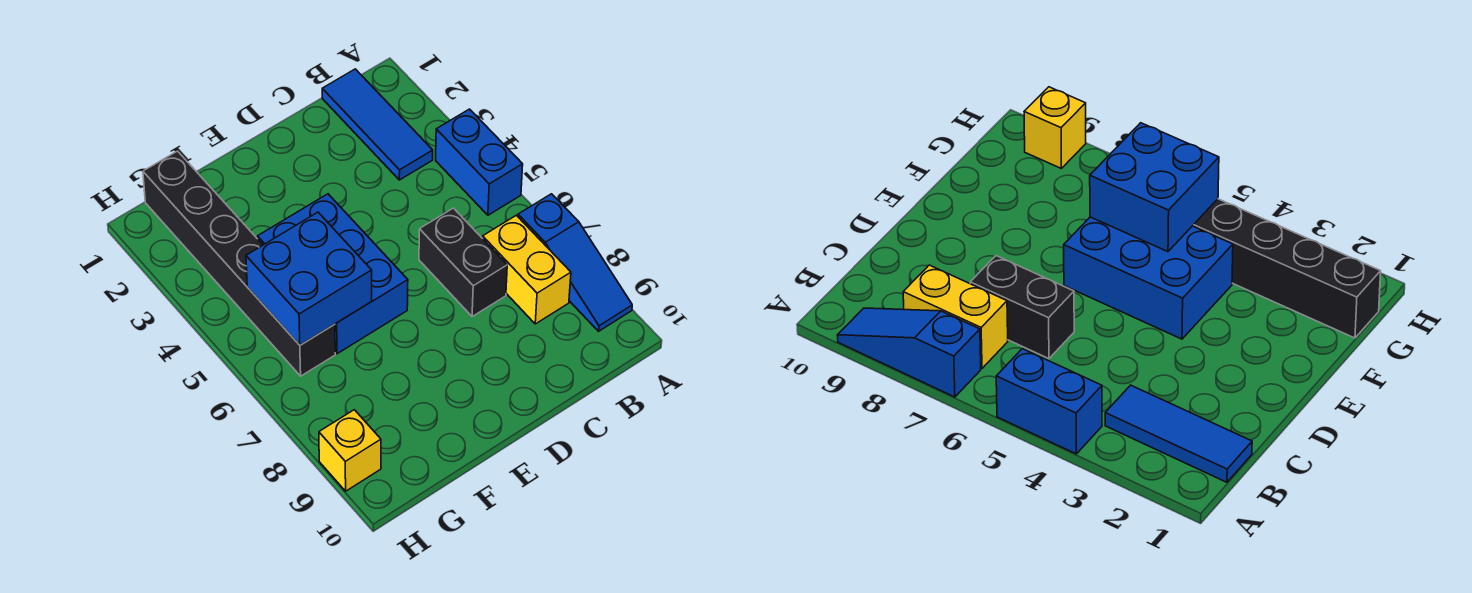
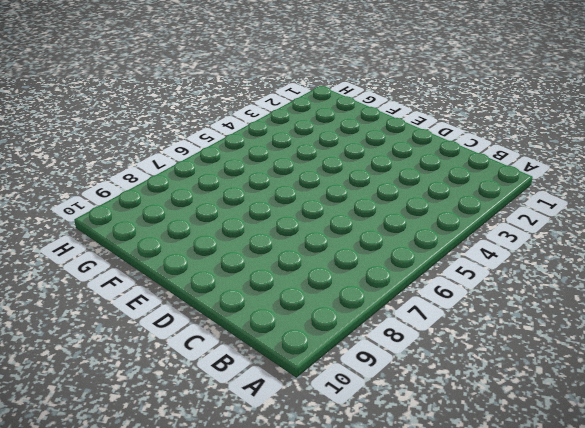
none -> blue 1x2 brick [436,109,523,215]
none -> blue 1x3 slope [518,194,632,331]

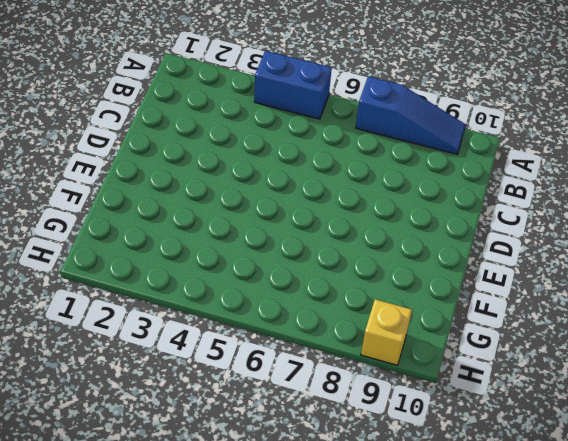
none -> blue 1x3 tile [322,69,433,180]
none -> yellow 1x2 brick [483,215,571,324]

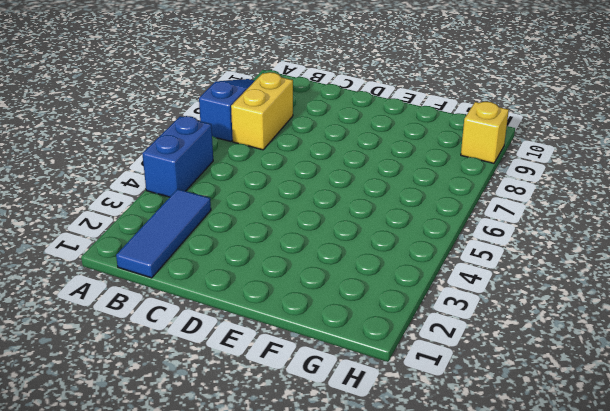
none -> black 1x2 brick [419,208,507,317]
none -> blue 2x3 brick [257,194,408,354]

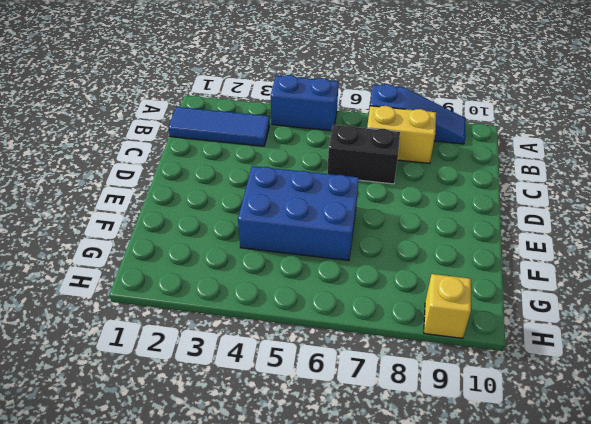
none -> black 1x6 brick [143,151,335,376]
none -> blue 2x2 brick [246,212,372,345]

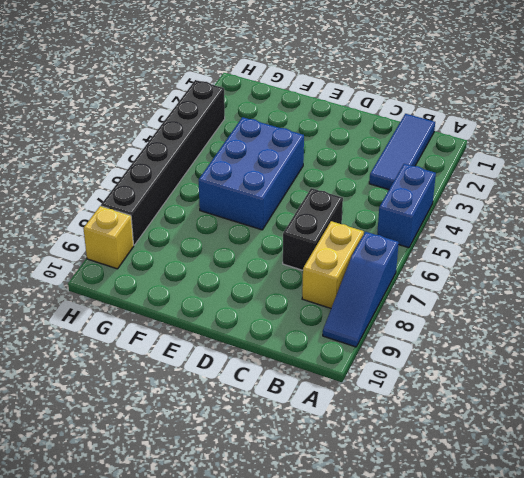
black 1x6 brick [101,80,225,245] -> black 1x6 brick moved to [143,151,335,376]
none -> blue 2x2 brick [246,212,372,345]

